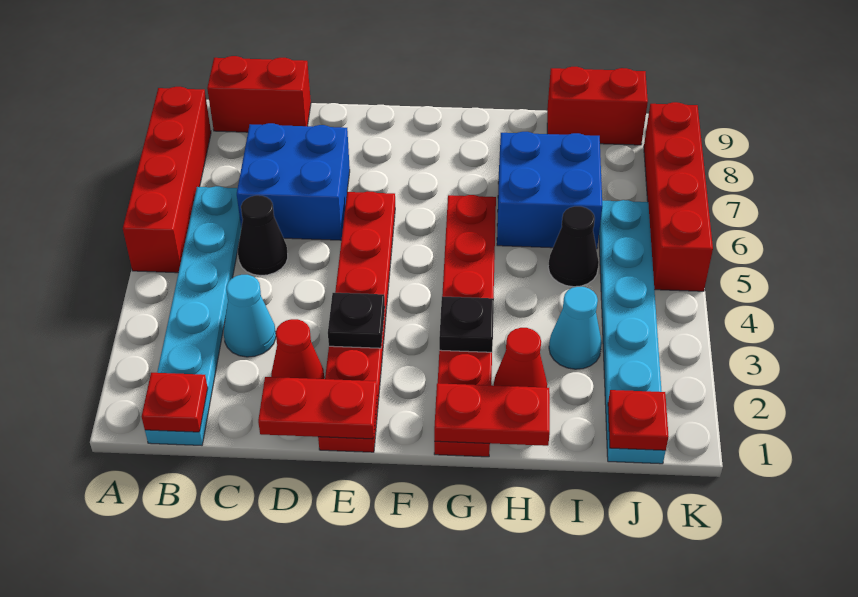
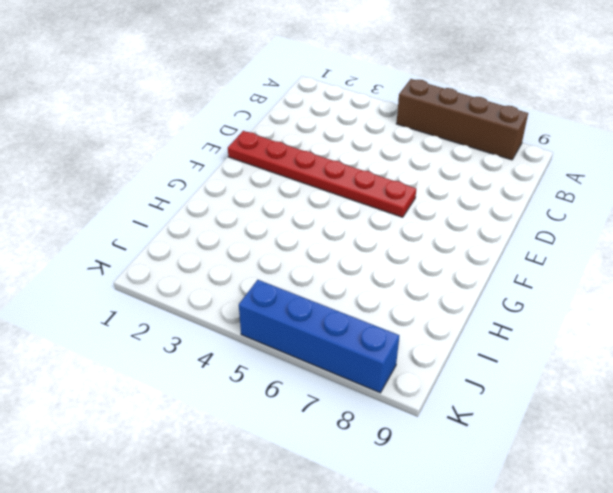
brown 1x4 brick [396,79,528,160] -> red 1x4 brick [123,87,211,273]
blue 1x4 brick [239,280,399,393] -> red 1x4 brick [644,102,713,291]
none -> cyan 1x6 plate [145,186,241,445]
none -> red 1x2 brick [207,56,311,132]
none -> cyan 1x1 cone [224,275,276,357]

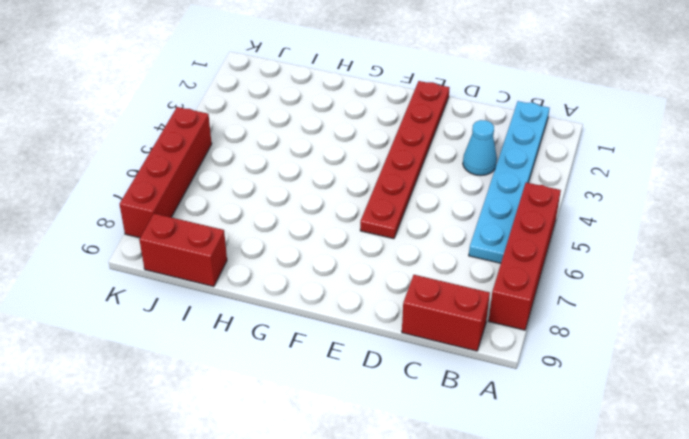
none -> black 1x1 cone [238,195,288,276]
none -> blue 2x2 brick [237,123,350,240]
none -> red 1x1 cone [271,319,324,379]

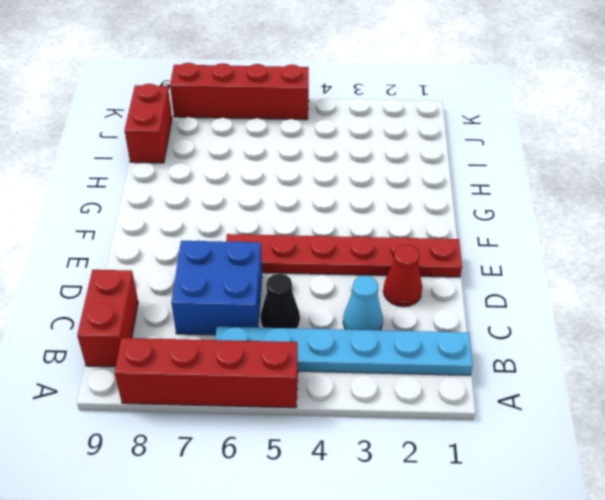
none -> red 1x6 plate [434,195,496,457]
none -> red 1x1 cone [494,328,547,388]
none -> blue 2x2 brick [497,132,602,249]

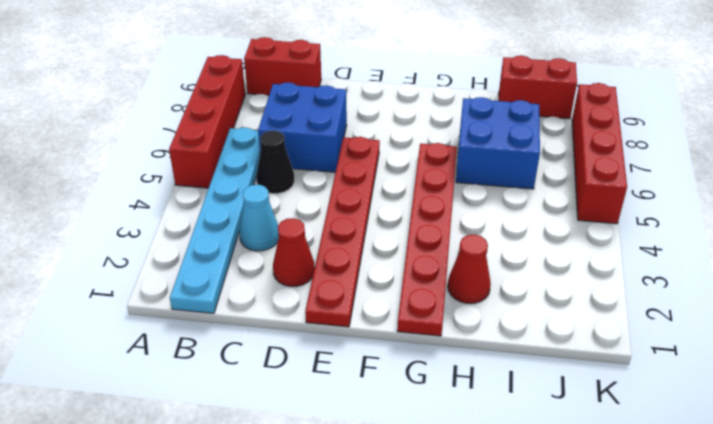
none -> cyan 1x1 cone [549,287,602,369]
none -> black 1x1 cone [548,206,599,287]
none -> cyan 1x6 plate [599,200,666,464]

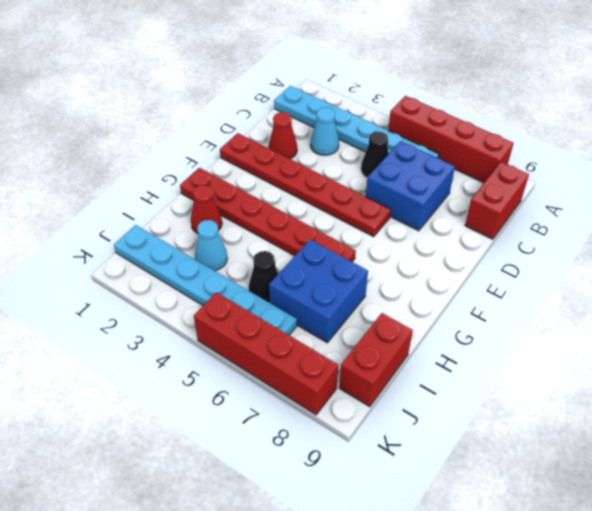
none -> red 1x1 plate [142,373,208,432]
none -> red 1x2 plate [258,377,377,439]
none -> black 1x1 plate [328,293,385,348]

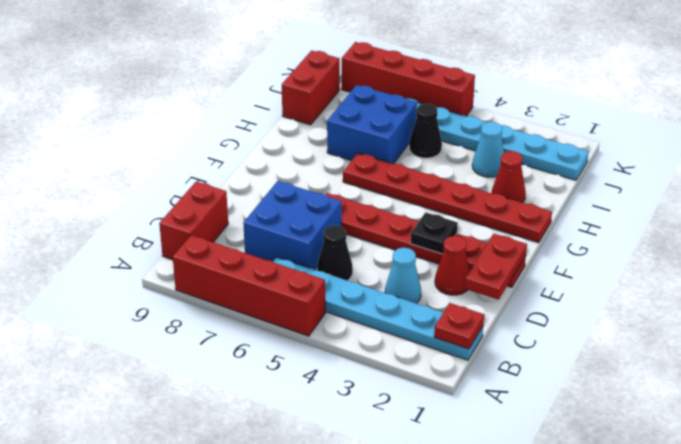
none -> red 1x2 plate [434,383,550,446]
none -> black 1x1 plate [439,297,494,352]
none -> red 1x1 plate [608,390,669,450]

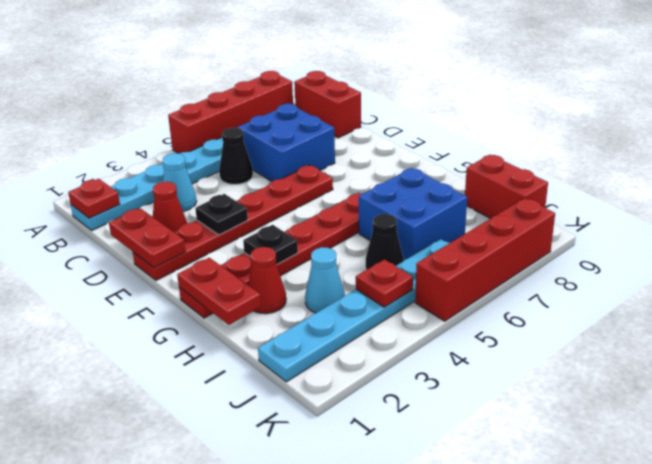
red 1x1 plate [356,259,413,307] -> red 1x1 plate moved to [608,390,669,450]

